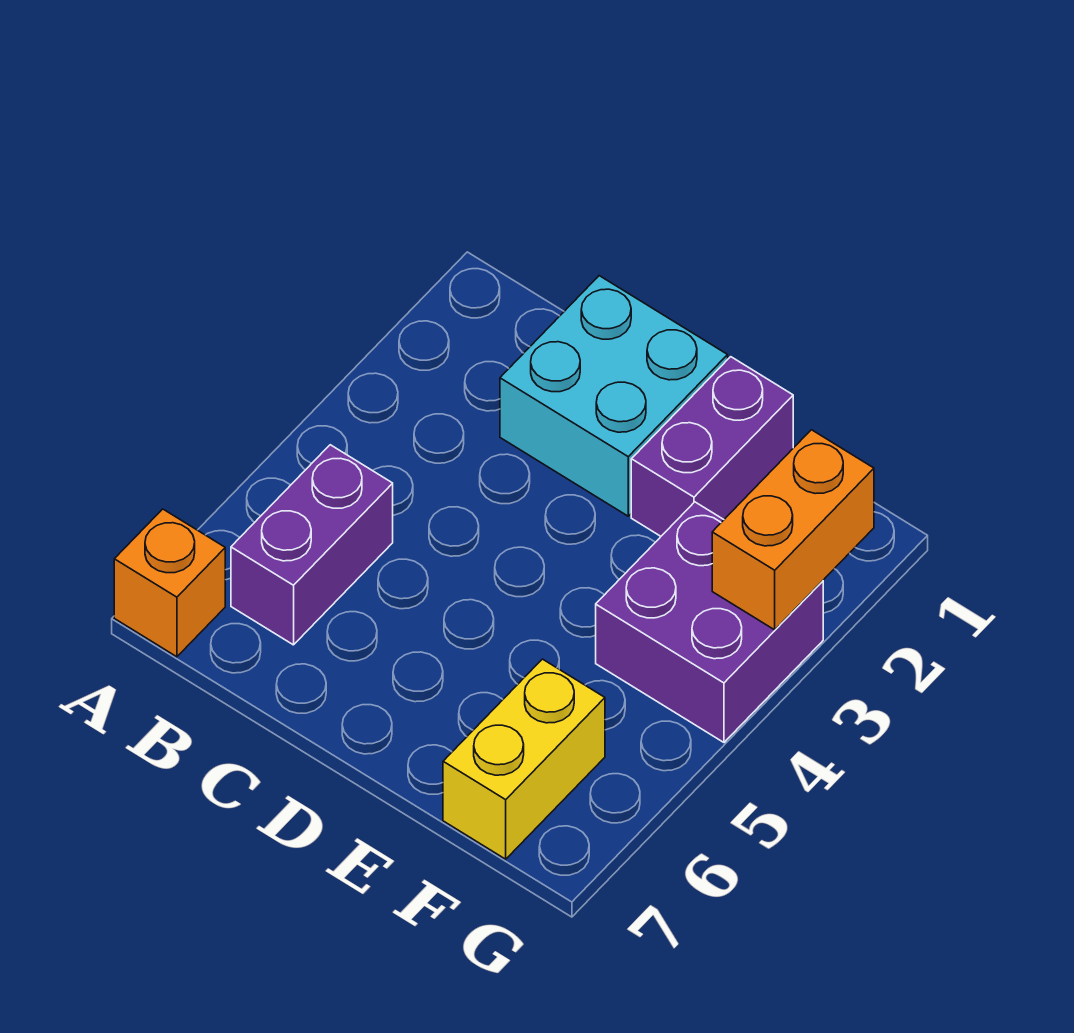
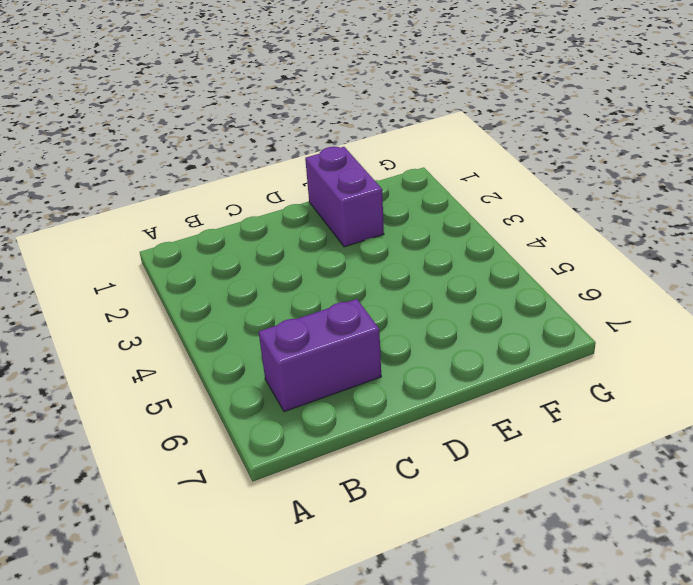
purple 1x2 brick [259,299,381,412] -> purple 1x2 brick turned to [231,445,393,645]
none -> orange 1x1 brick [114,509,225,657]
none -> cyan 2x2 brick [500,276,728,516]

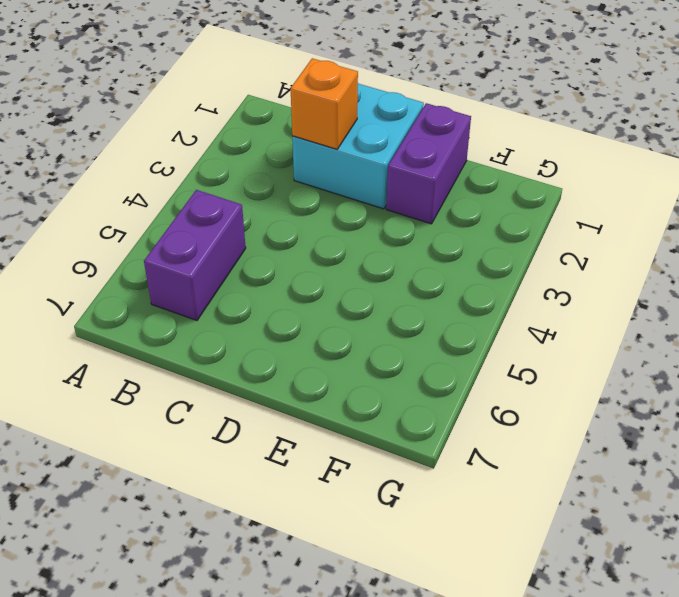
orange 1x1 brick [291,58,358,149] -> orange 1x1 brick moved to [114,509,225,657]
none -> purple 2x2 brick [596,502,823,742]
none -> yellow 1x2 brick [443,659,605,859]

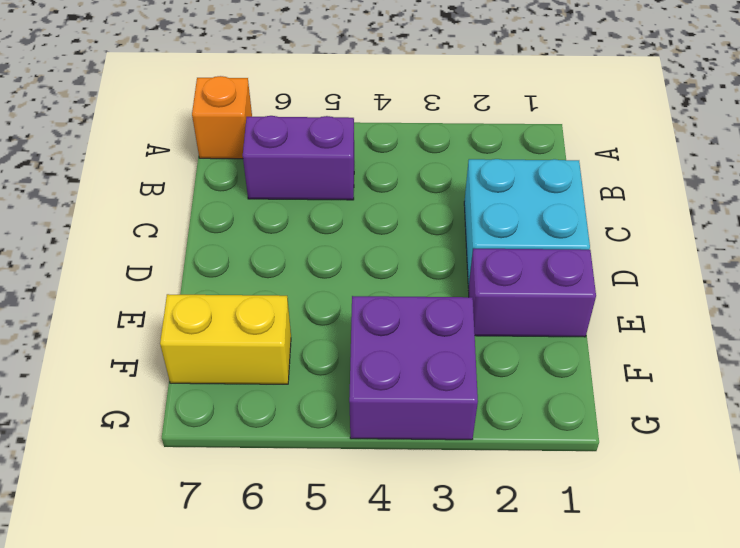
none -> orange 1x2 brick [712,430,874,630]

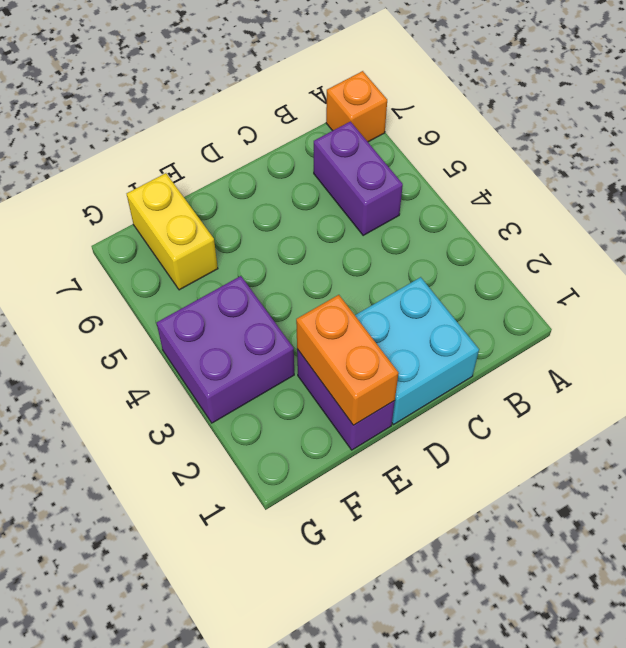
orange 1x2 brick [296,295,398,425] -> orange 1x2 brick moved to [712,430,874,630]

